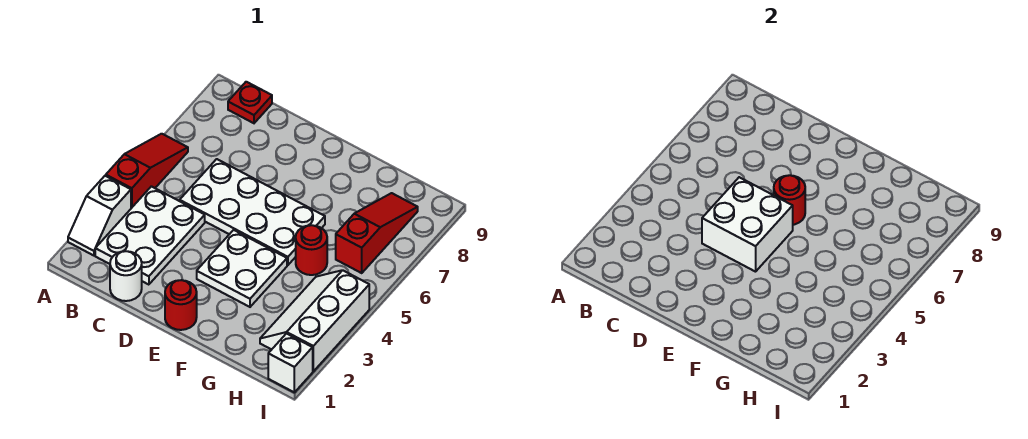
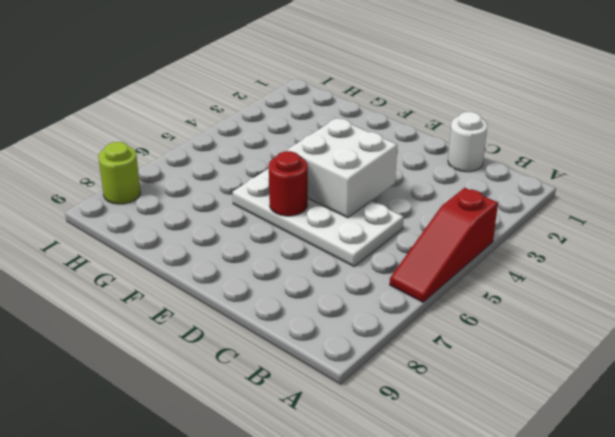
lime 1x1 round brick [98,142,140,204] -> none
none -> white 1x2 slope [68,176,131,256]
none -> white 2x3 plate [95,186,205,285]
none -> red 1x1 plate [228,82,272,123]

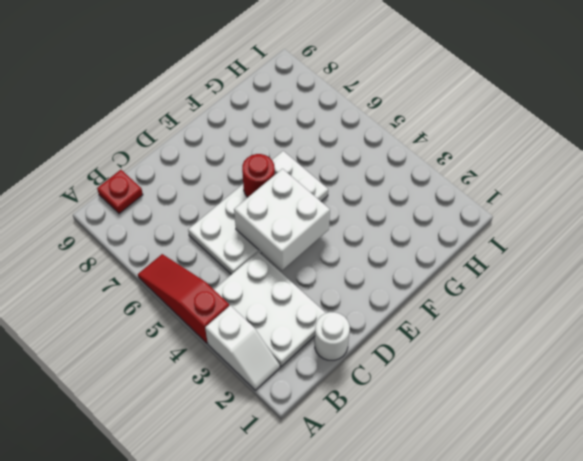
none -> red 1x1 round brick [165,280,197,330]
none -> white 2x2 plate [197,230,287,307]
none -> red 1x1 round brick [296,225,327,275]

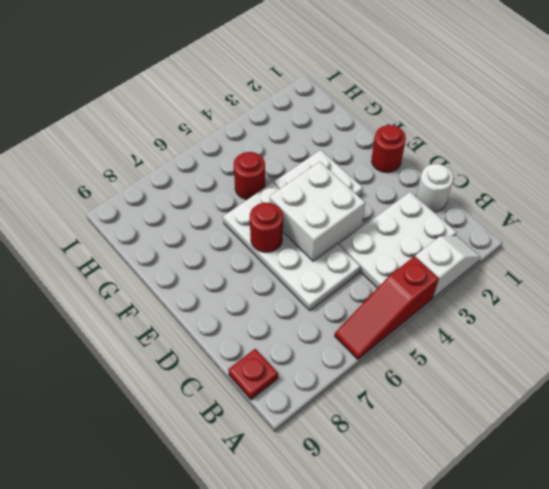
none -> white 2x3 slope [260,270,369,371]
none -> red 1x3 slope [336,193,418,273]
none -> white 1x1 brick [268,334,313,392]

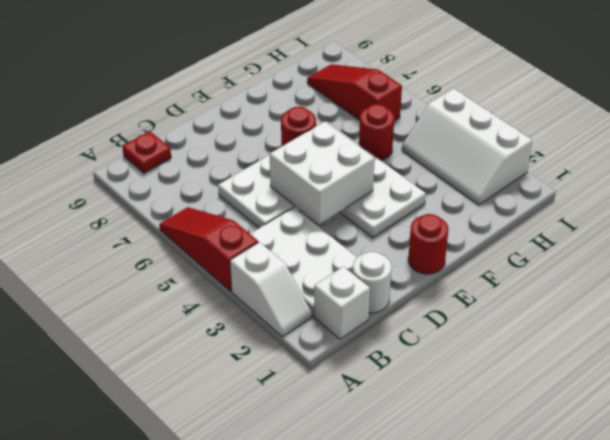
white 1x1 brick [314,266,370,339] -> white 1x1 brick moved to [268,334,313,392]

